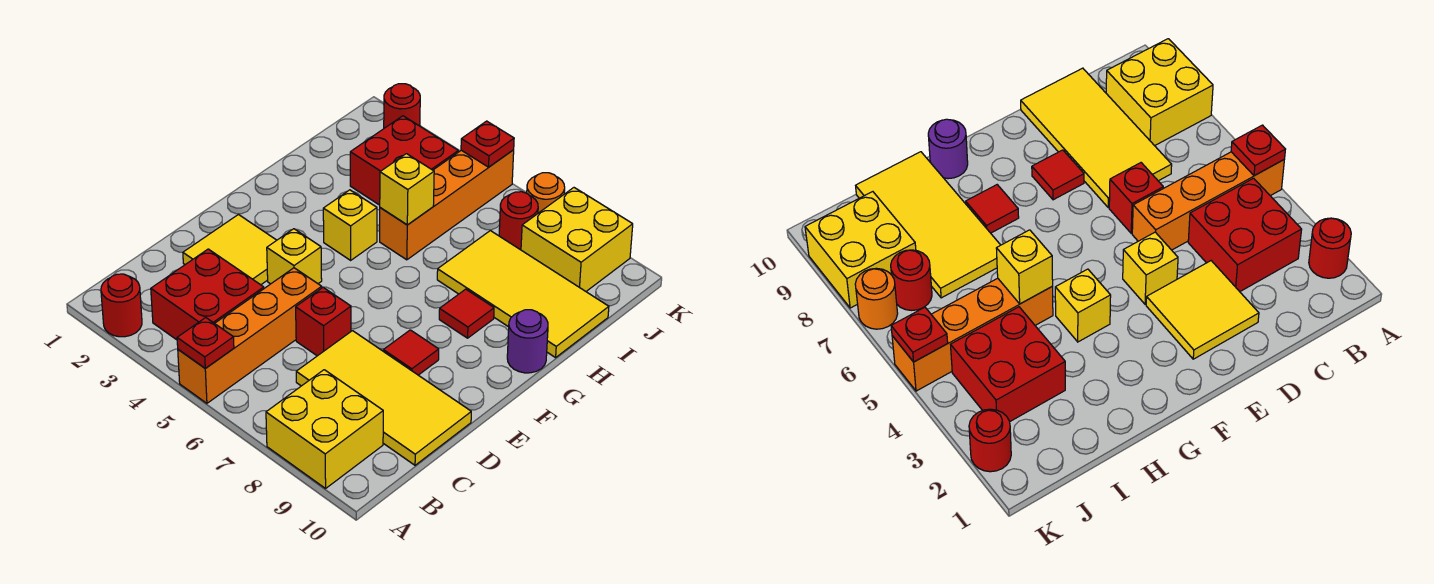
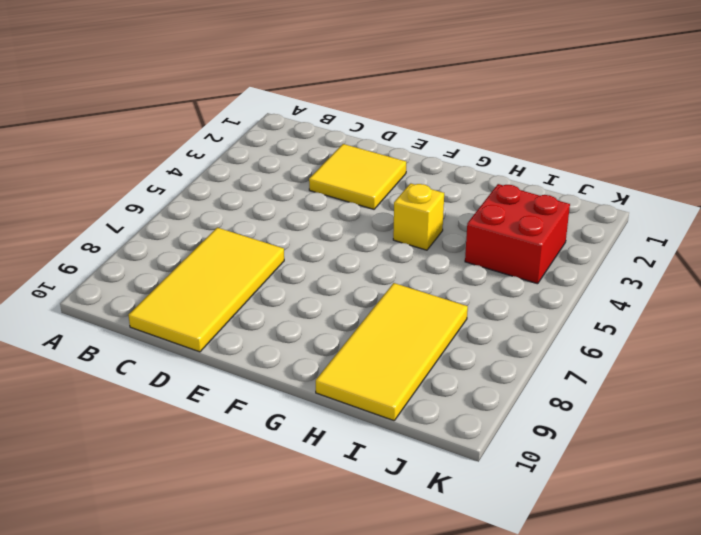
none -> red 1x1 round brick [101,274,142,337]
none -> orange 1x4 brick [178,268,322,403]
none -> yellow 2x2 brick [266,370,383,488]

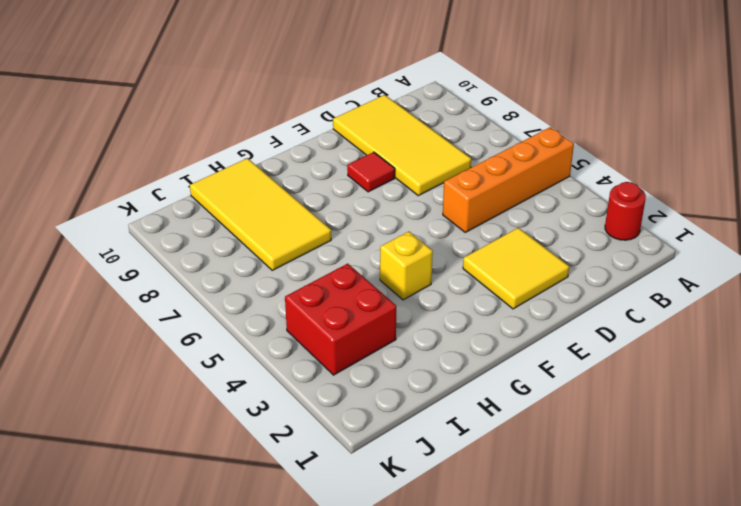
none -> yellow 2x2 brick [266,370,383,488]
none -> red 2x2 brick [151,249,264,340]
none -> red 1x1 brick [296,288,351,356]

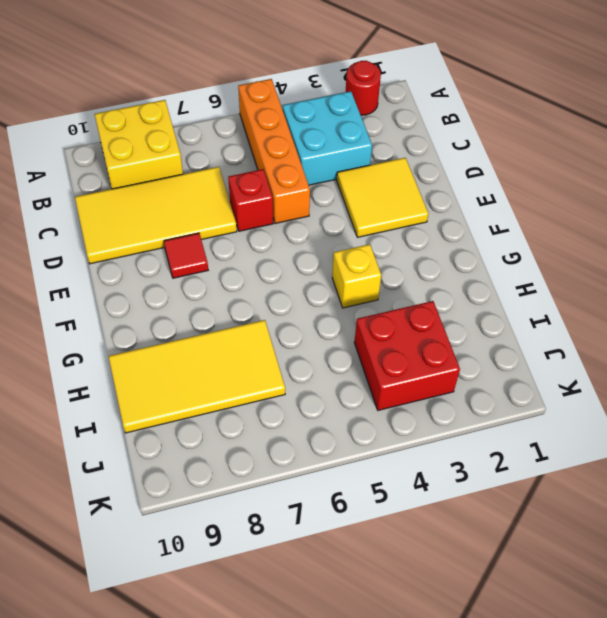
cyan 2x2 brick [283,91,372,185] -> red 2x2 brick [151,249,264,340]
none -> yellow 1x1 brick [267,229,322,284]
none -> red 1x1 tile [439,289,494,338]
none -> purple 1x1 round brick [507,310,548,373]

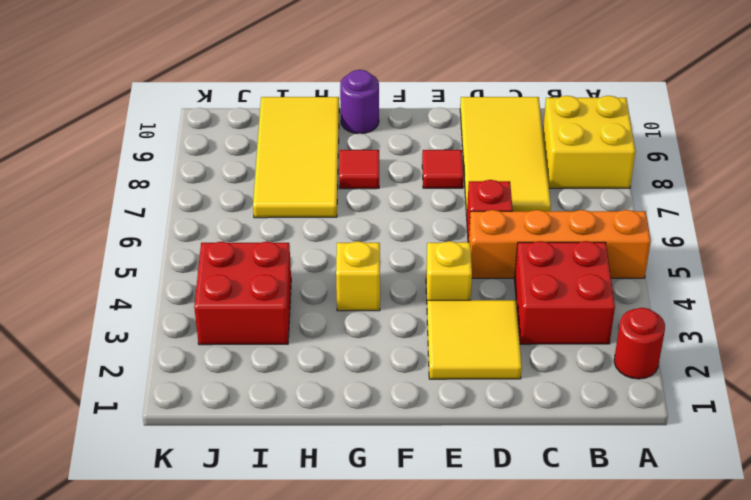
none -> orange 1x4 brick [380,150,514,260]
none -> red 1x1 round brick [499,192,538,250]
none -> yellow 2x2 brick [521,188,633,291]

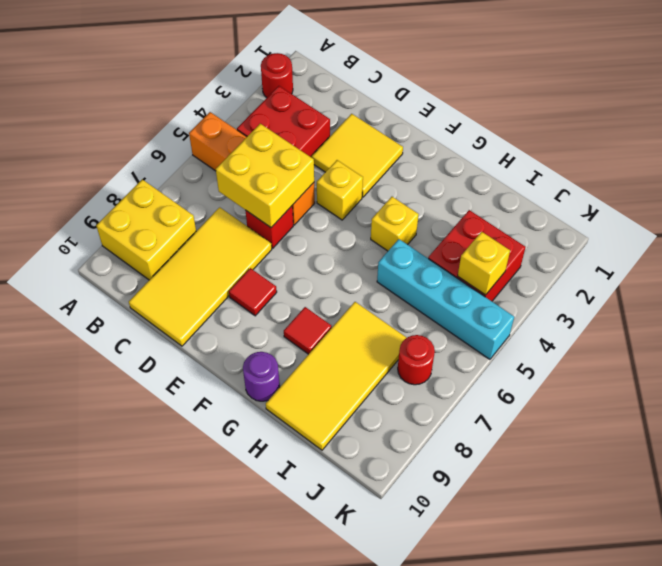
yellow 2x2 brick [216,124,314,228] -> yellow 2x2 brick moved to [521,188,633,291]
cyan 1x4 brick [377,239,514,359] -> orange 1x4 brick [380,150,514,260]
yellow 1x1 brick [458,232,510,295] -> yellow 1x1 brick moved to [380,154,434,225]
none -> red 1x1 round brick [384,84,420,128]
none -> orange 1x1 round brick [527,173,565,213]
none -> red 1x1 plate [177,318,234,368]

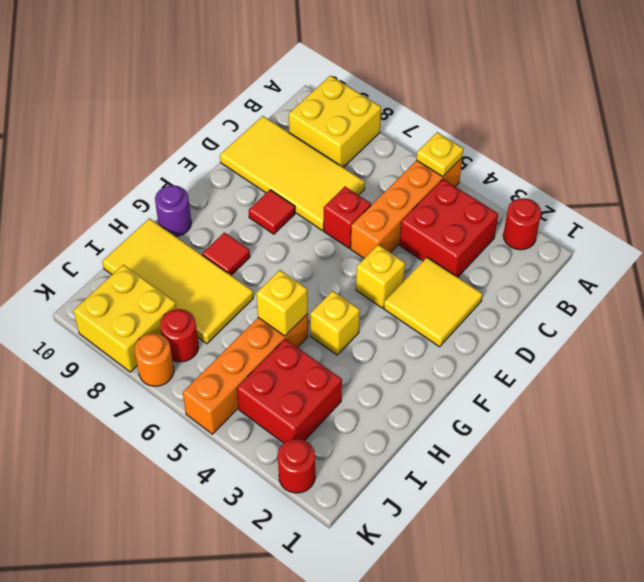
yellow 1x1 plate [417,132,463,176] -> red 1x1 plate [177,318,234,368]
none -> red 1x1 plate [461,121,514,167]

